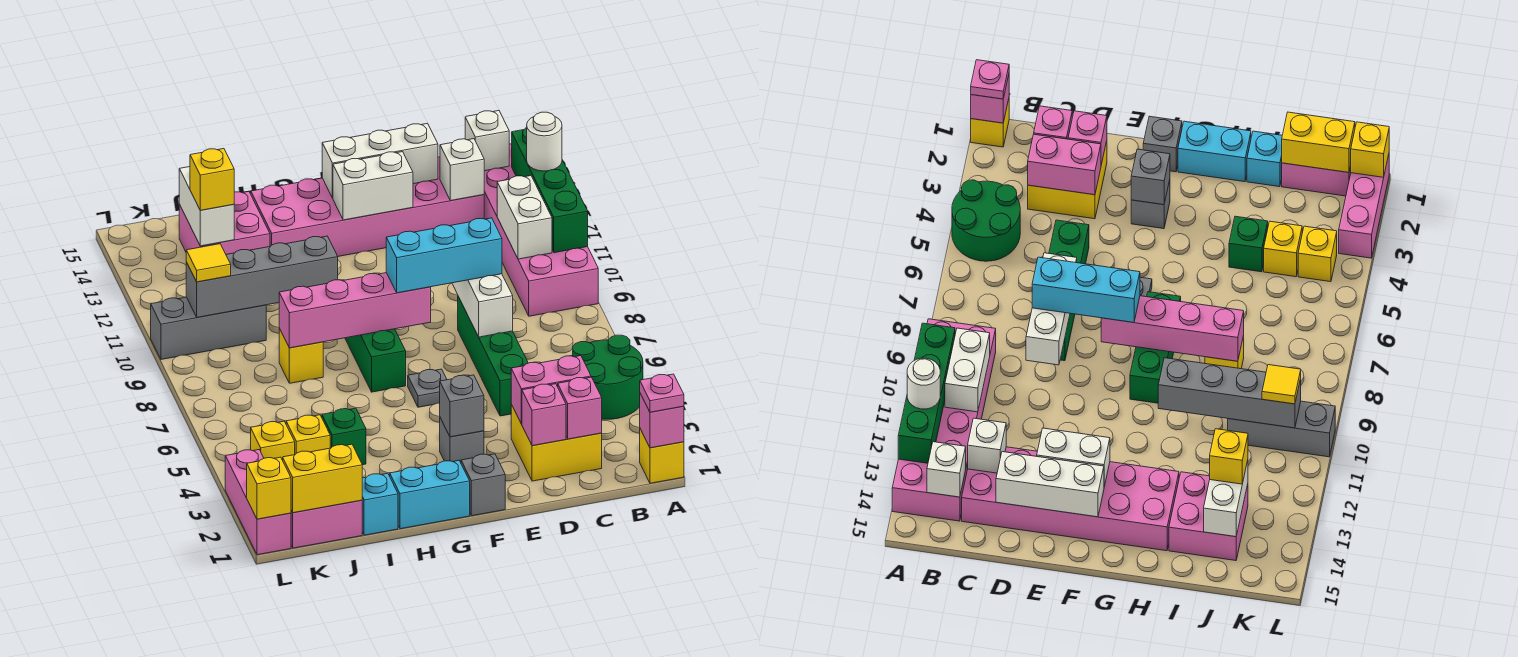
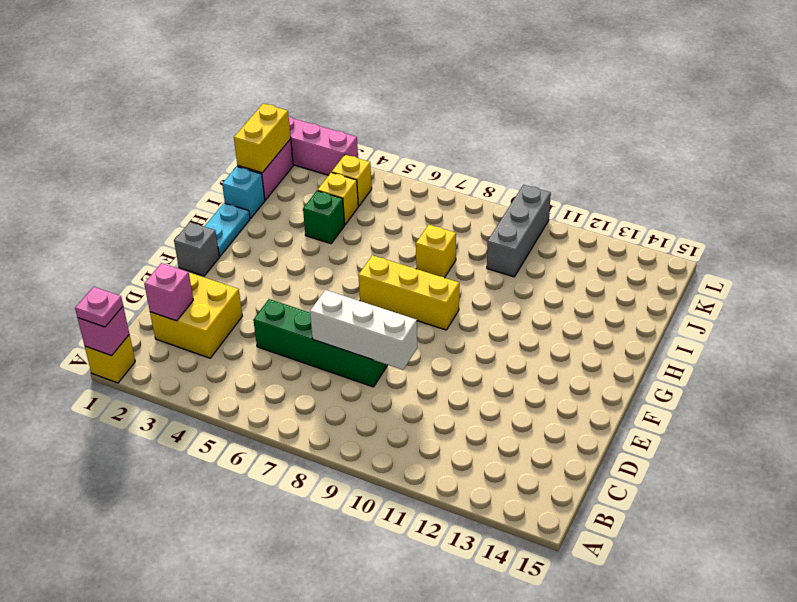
cyan 1x2 plate [204,203,250,256] -> cyan 1x2 brick [390,461,470,529]
yellow 1x3 brick [359,255,459,330] -> green 1x3 brick [345,329,406,392]
none -> green 2x2 round brick [572,335,643,419]
none -> pink 2x6 brick [484,144,598,316]
none -> pink 2x6 brick [251,157,484,256]
none -> grey 1x1 brick [440,418,484,463]

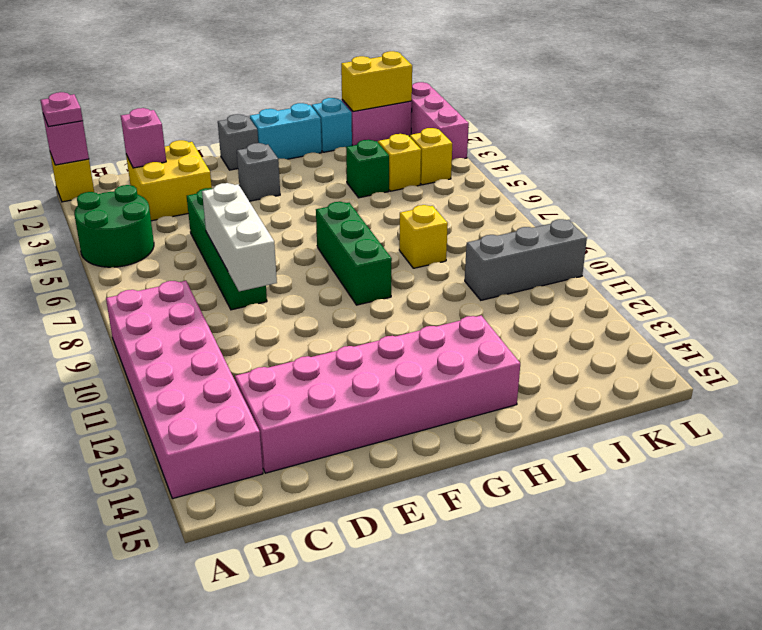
none -> grey 1x1 plate [408,369,447,407]
none -> pink 2x2 brick [179,191,270,254]
none -> green 1x4 brick [512,128,588,253]
none -> white 1x2 brick [497,176,552,259]

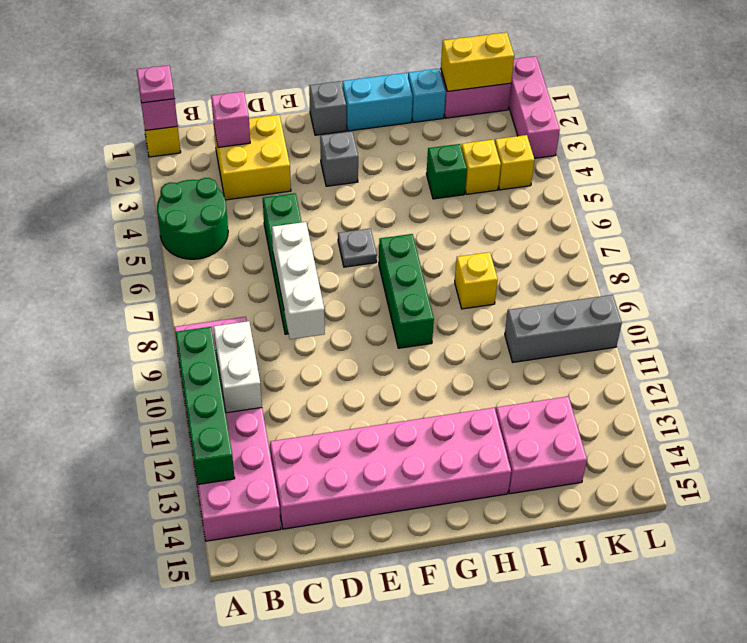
none -> white 1x1 brick [465,111,509,171]
none -> pink 1x2 brick [511,356,591,424]
none -> white 1x1 brick [440,139,484,201]
none -> pink 1x1 brick [522,384,566,446]

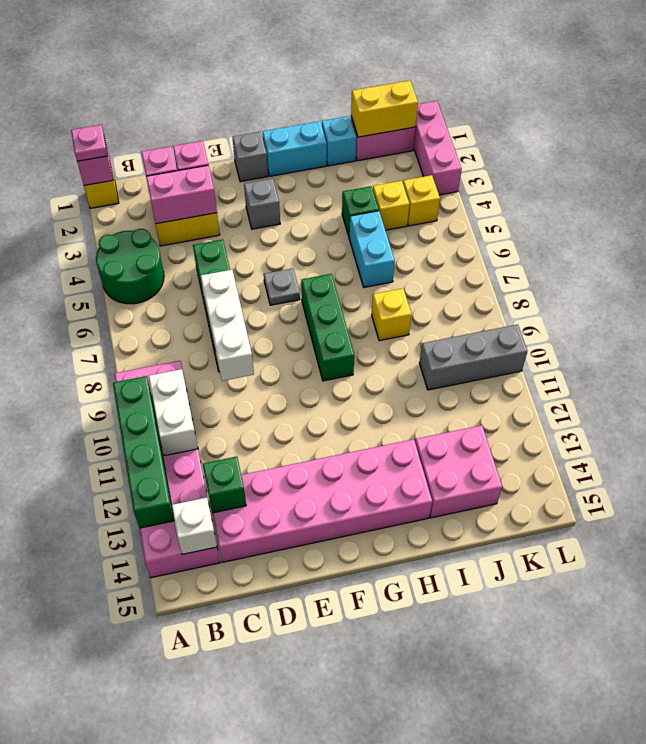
green 1x1 brick [203,457,246,513] -> white 1x1 brick [440,139,484,201]
cyan 1x2 brick [349,211,395,287] -> none
none -> white 1x3 brick [322,123,438,198]
none -> white 1x2 brick [333,152,413,220]
none -> grey 1x1 brick [440,375,484,437]
none -> pink 1x4 brick [279,273,431,348]

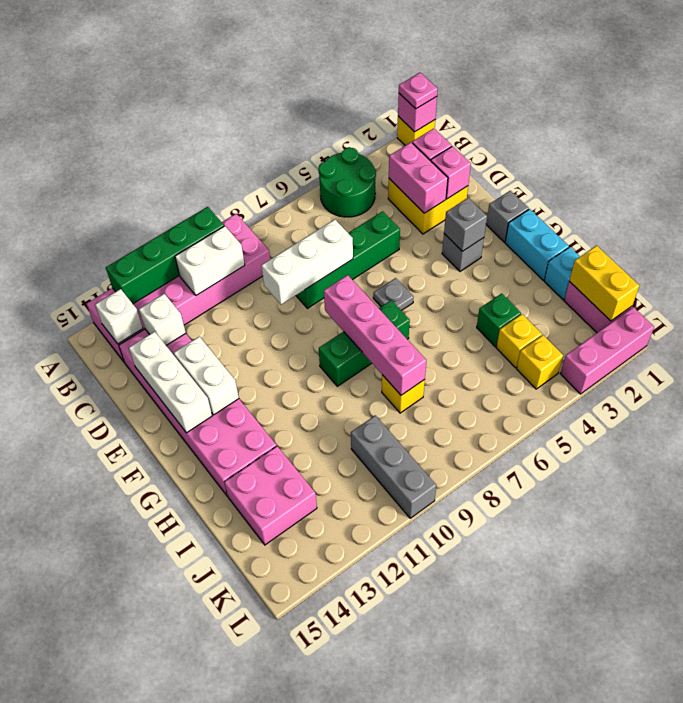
none -> grey 1x4 brick [186,236,338,317]
none -> white 1x2 brick [179,167,234,246]
none -> yellow 1x1 brick [247,457,291,519]
none -> white 1x1 round brick [527,112,562,171]

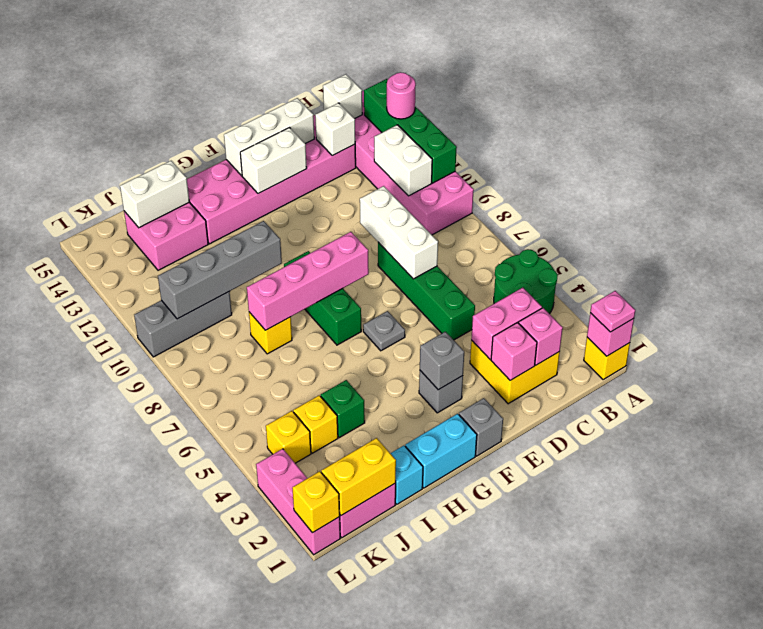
pink 1x1 round brick [387,72,416,119] -> white 1x1 round brick [527,112,562,171]
white 1x2 brick [120,161,189,228] -> white 1x2 brick turned to [179,167,234,246]
none -> cyan 1x3 brick [386,218,502,293]
none -> yellow 1x1 brick [190,149,234,210]
none -> yellow 1x1 tile [186,244,231,282]

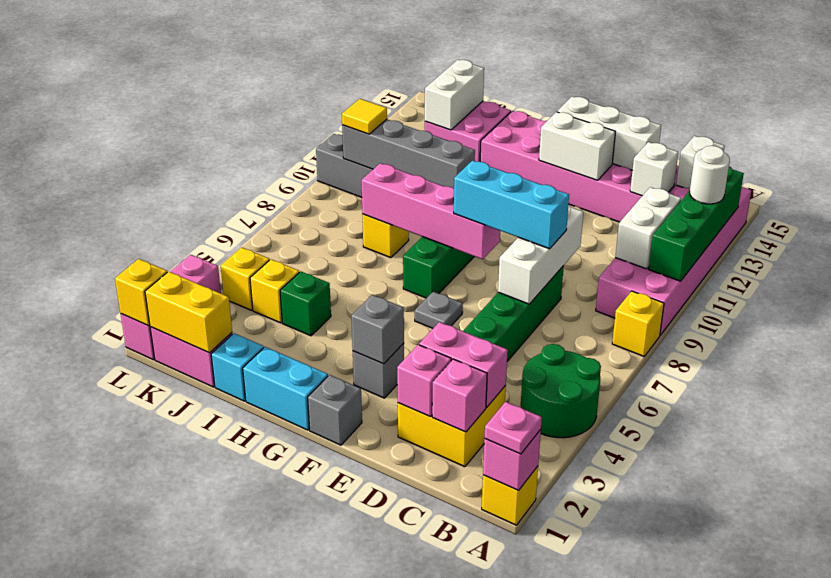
yellow 1x1 brick [612,291,664,356] -> yellow 1x1 brick moved to [190,149,234,210]

